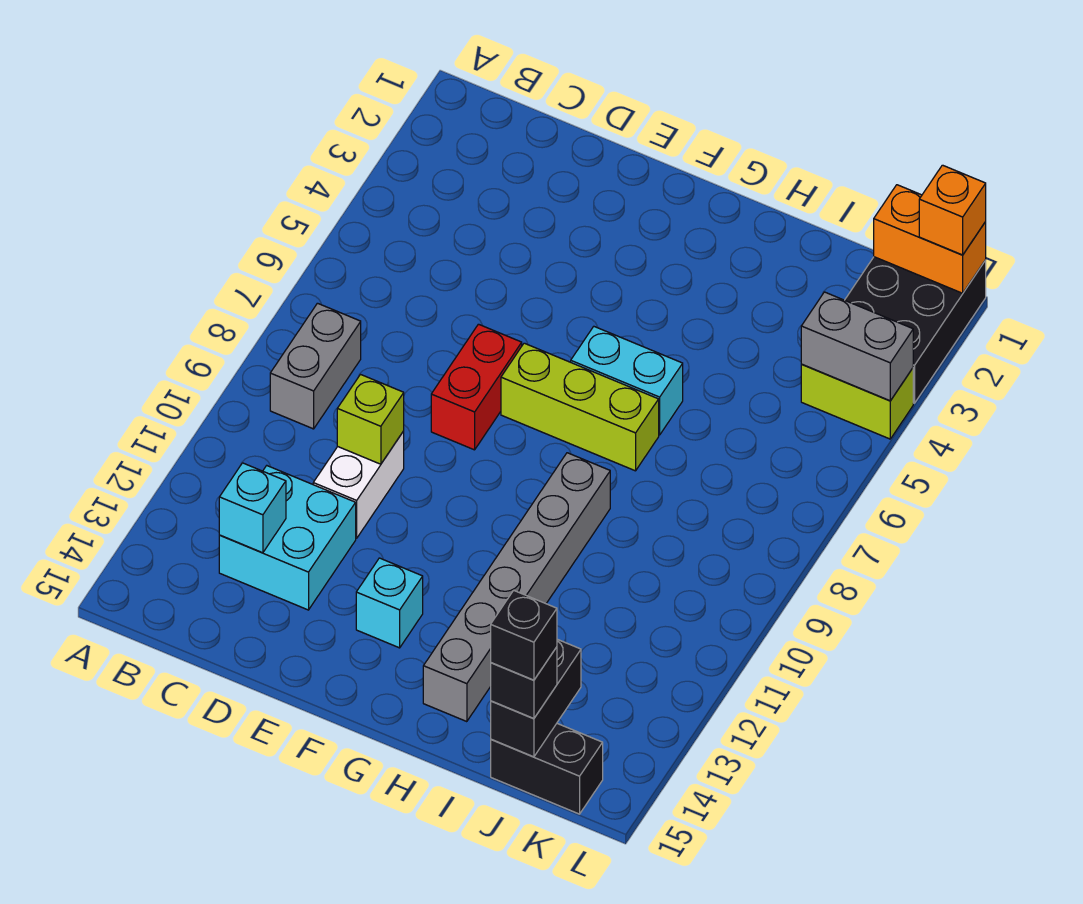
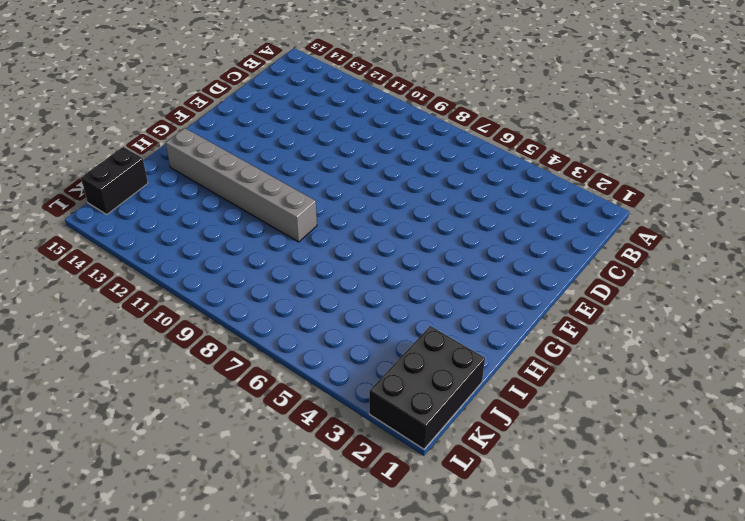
black 2x3 brick [369,326,485,449] -> black 2x3 brick turned to [845,257,986,403]
none -> grey 1x2 brick [270,303,361,429]
none -> cyan 2x2 brick [219,466,356,610]
none -> white 1x2 brick [313,431,404,538]

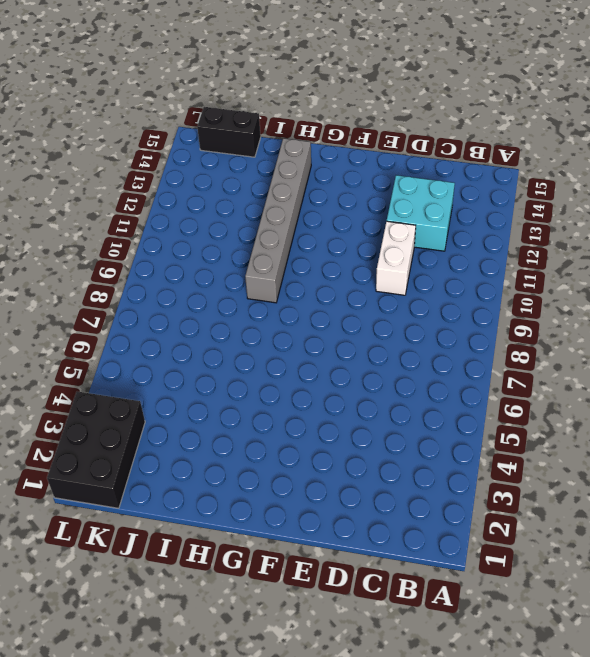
none -> grey 1x2 brick [270,303,361,429]
none -> red 1x2 brick [431,324,522,450]
none -> lime 1x3 brick [501,343,659,471]

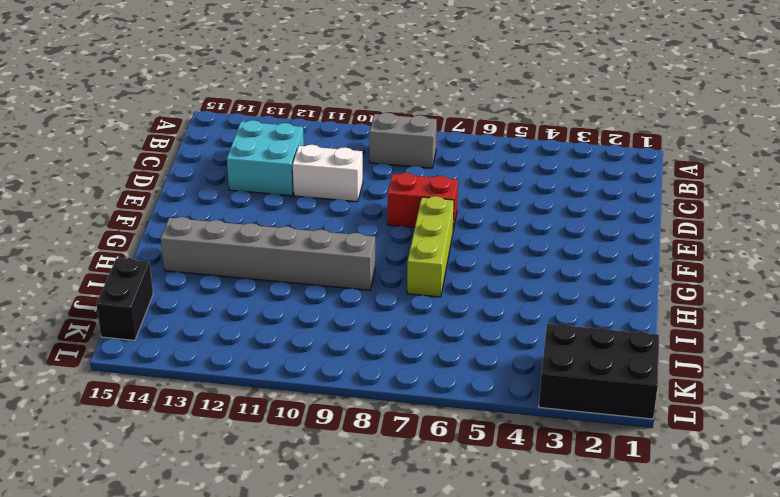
none -> cyan 1x1 brick [356,558,423,648]
none -> cyan 1x2 brick [571,327,683,435]
none -> lime 1x2 brick [801,364,913,439]

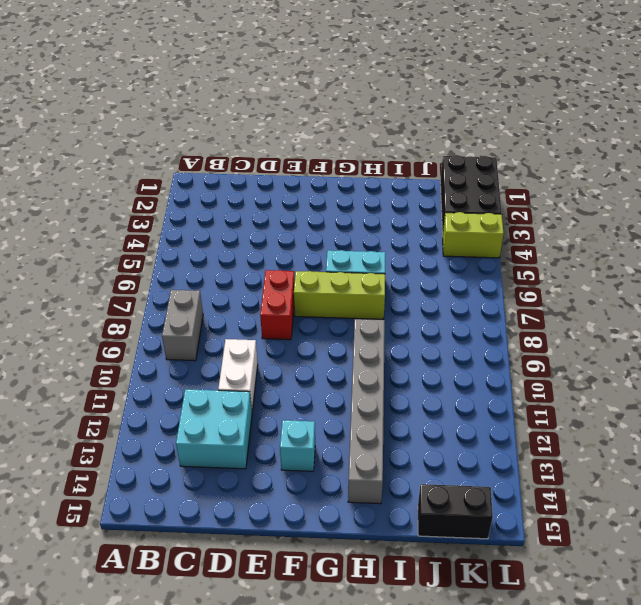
none -> cyan 1x1 brick [219,463,286,553]
none -> lime 1x1 brick [337,375,404,464]
none -> black 1x2 brick [491,639,581,757]

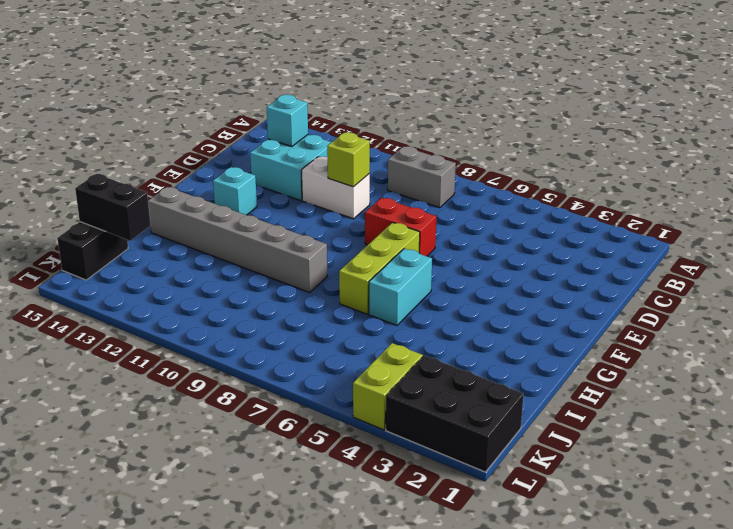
none -> orange 1x2 brick [874,185,986,293]
none -> grey 1x2 brick [801,292,913,401]
none -> black 1x1 brick [491,647,557,718]

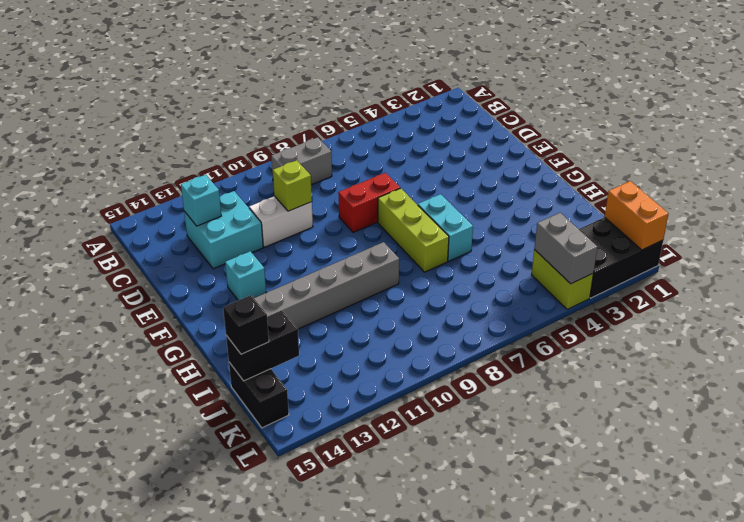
none -> orange 1x1 brick [919,165,986,255]
none -> black 1x1 brick [491,590,557,680]

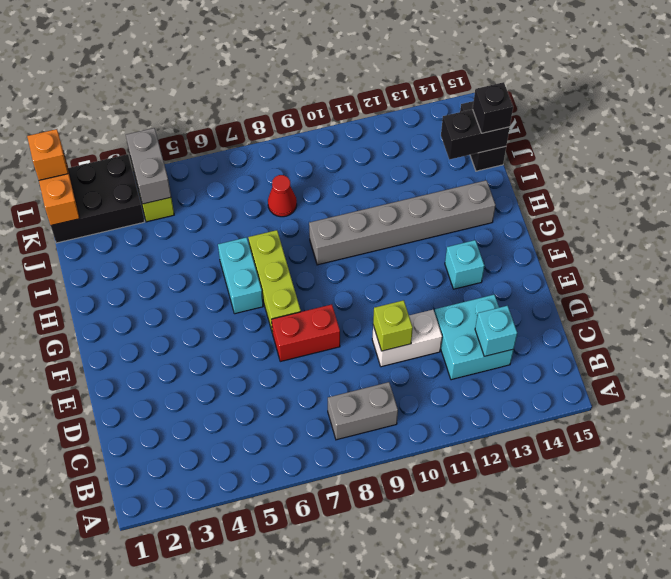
red 1x1 cone [268,175,297,217] -> none
none -> black 1x1 brick [491,590,557,680]

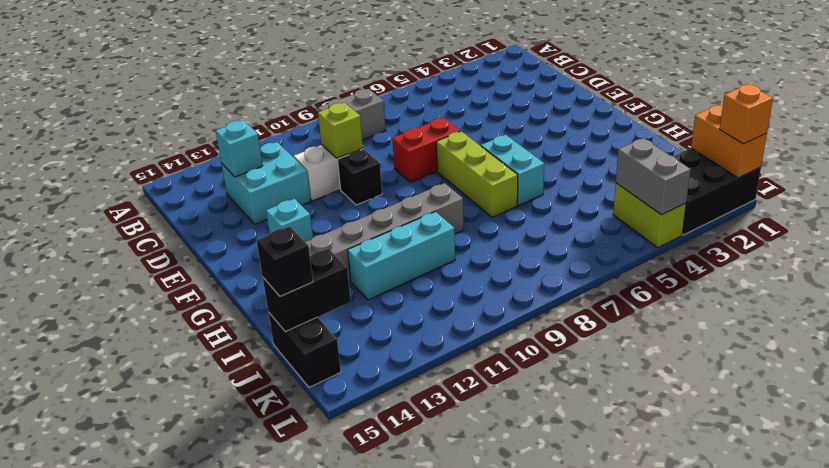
black 1x1 brick [338,149,382,205] -> black 1x1 brick moved to [491,590,557,680]
cyan 1x3 brick [348,212,455,300] -> none

